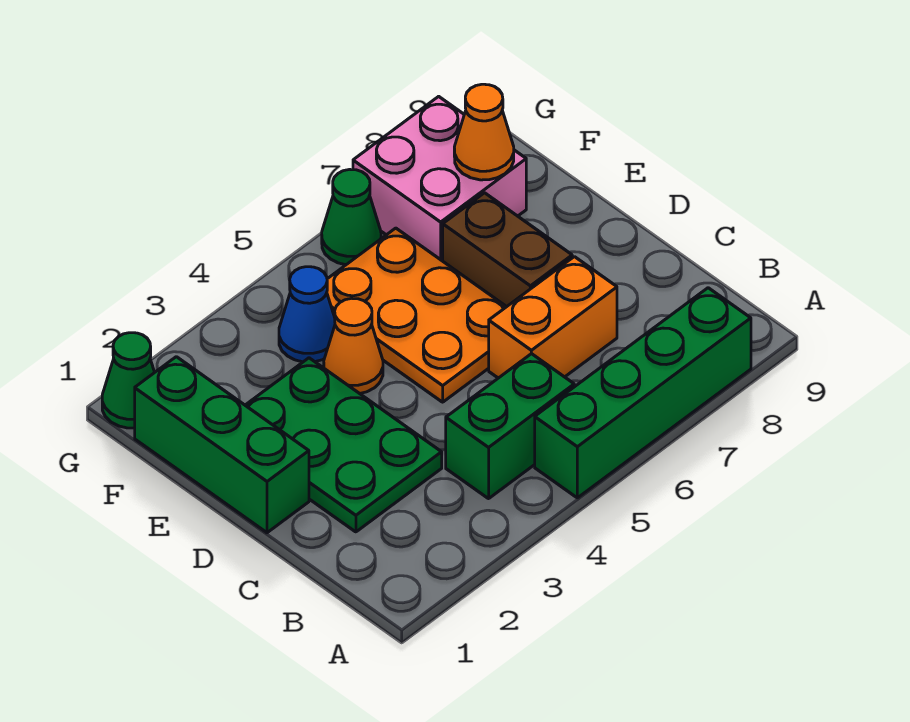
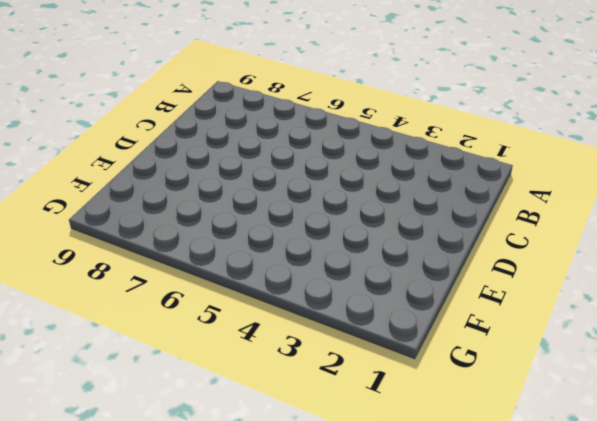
none -> green 1x4 brick [535,288,751,498]
none -> green 1x2 brick [446,354,574,499]
none -> green 2x3 plate [245,358,442,532]

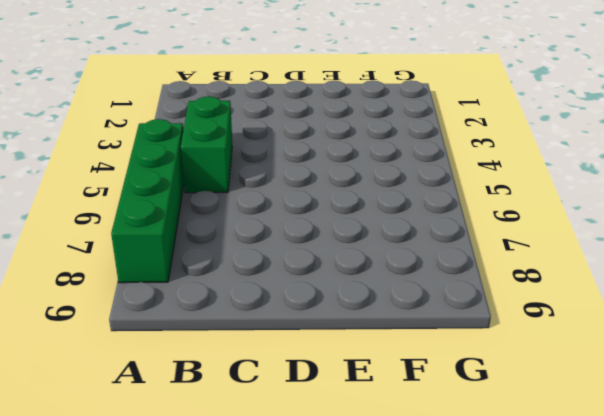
none -> green 2x3 plate [245,358,442,532]
none -> orange 1x2 brick [489,257,617,378]
none -> green 1x3 brick [135,357,309,533]

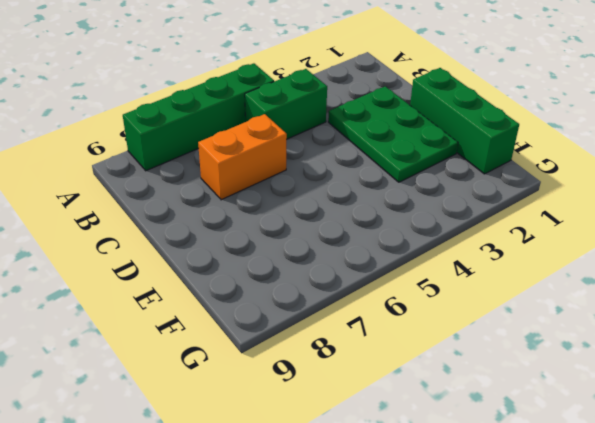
none -> orange 2x3 plate [327,228,506,402]
none -> brown 1x2 brick [443,193,572,307]
none -> orange 1x1 cone [324,298,383,394]

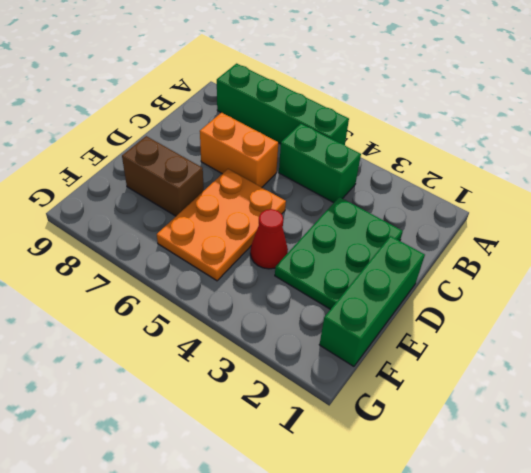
red 1x1 cone [250,209,288,269] -> orange 1x1 cone [324,298,383,394]
brown 1x2 brick [122,136,204,216] -> brown 1x2 brick turned to [443,193,572,307]
none -> blue 1x1 cone [279,267,335,362]
none -> pink 2x2 brick [353,96,526,261]
none -> green 1x1 cone [102,333,155,428]

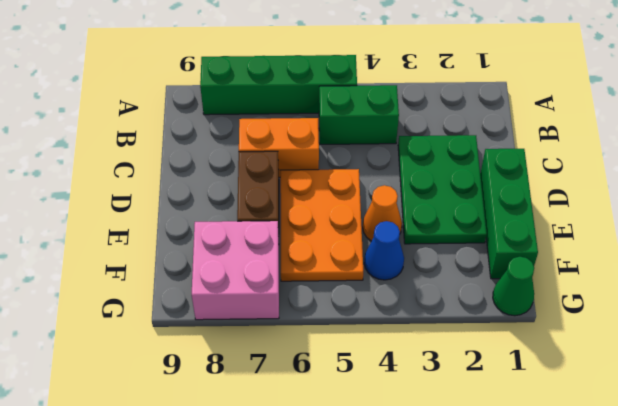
none -> green 1x1 cone [322,169,381,265]
none -> orange 1x1 cone [454,84,514,180]

